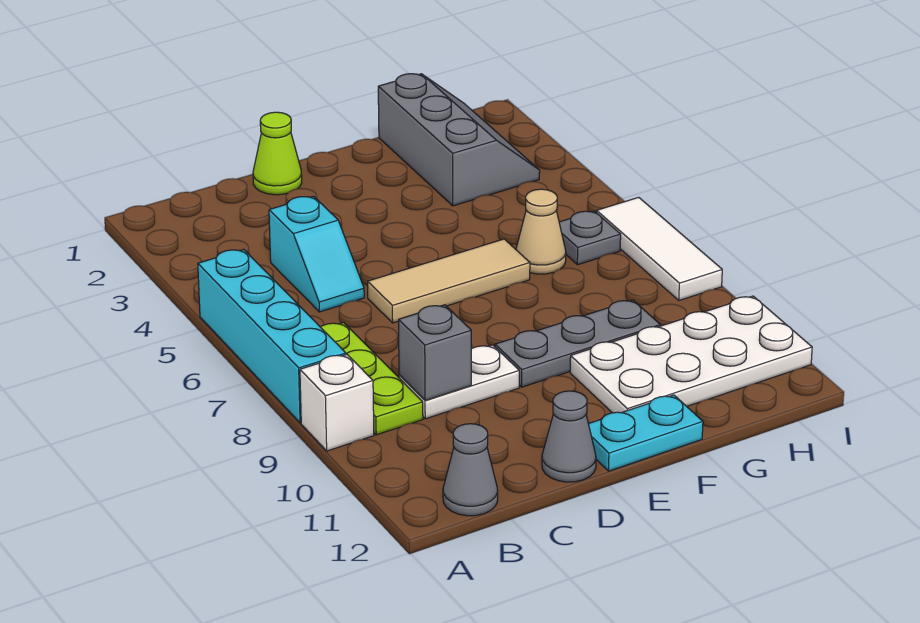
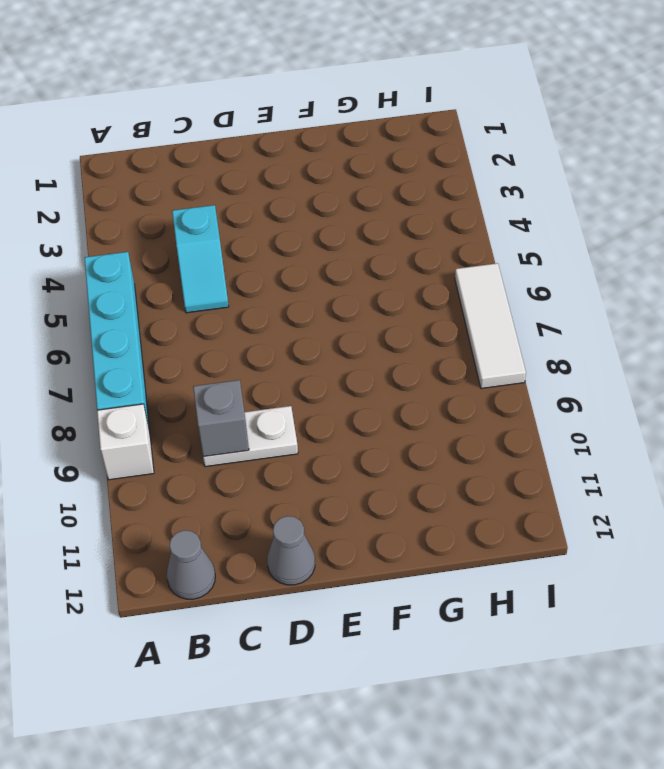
none -> lime 1x3 plate [321,323,423,435]
none -> lime 1x1 cone [253,112,302,195]
none -> tan 1x3 tile [368,239,530,323]

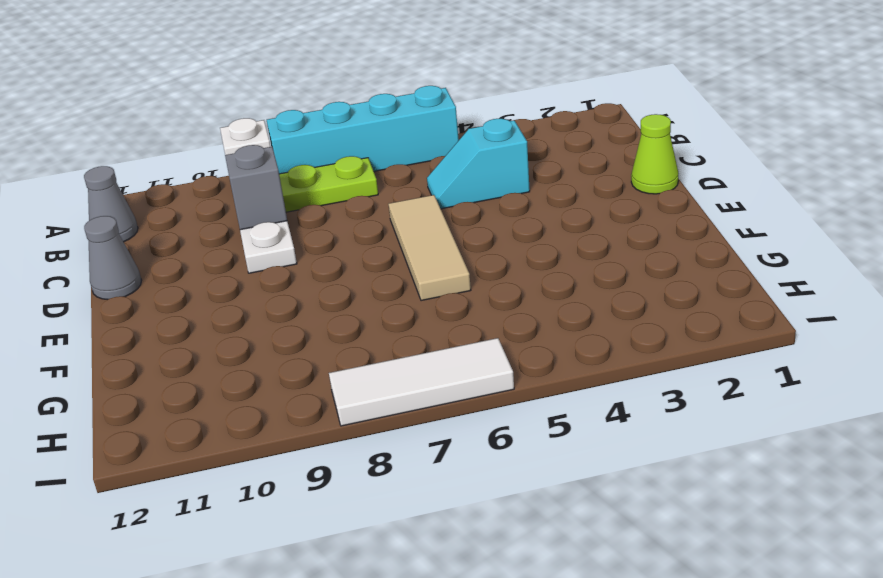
none -> grey 1x3 plate [495,300,660,387]
none -> cyan 1x2 plate [589,395,703,471]
none -> white 2x4 plate [570,296,812,413]

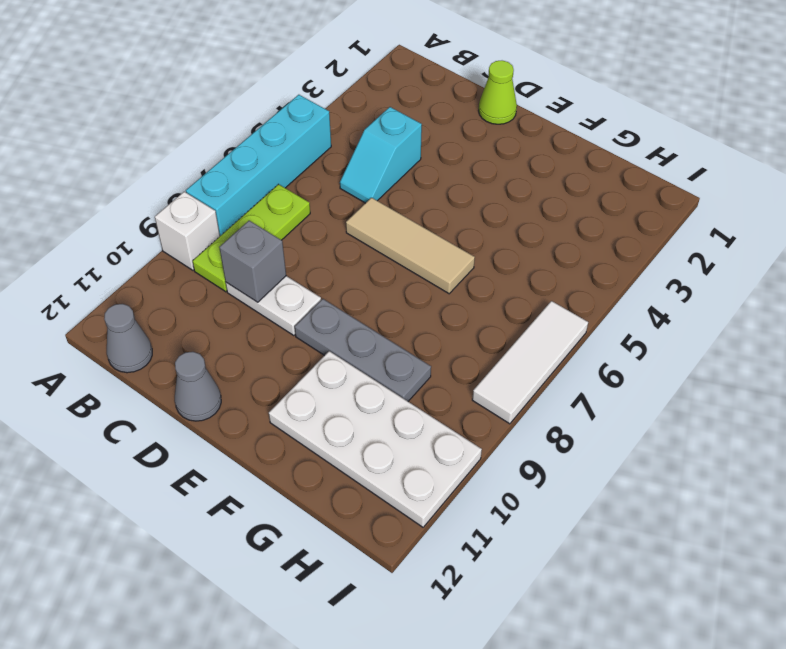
none -> cyan 1x2 plate [589,395,703,471]
none -> grey 2x3 slope [378,74,540,206]
none -> tan 1x1 cone [516,189,566,274]

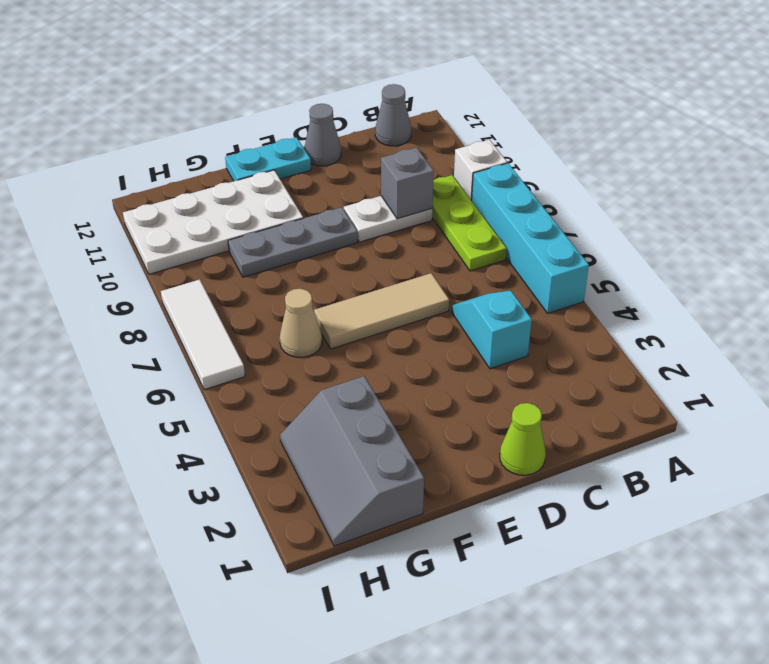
none -> grey 1x1 plate [559,211,621,265]

